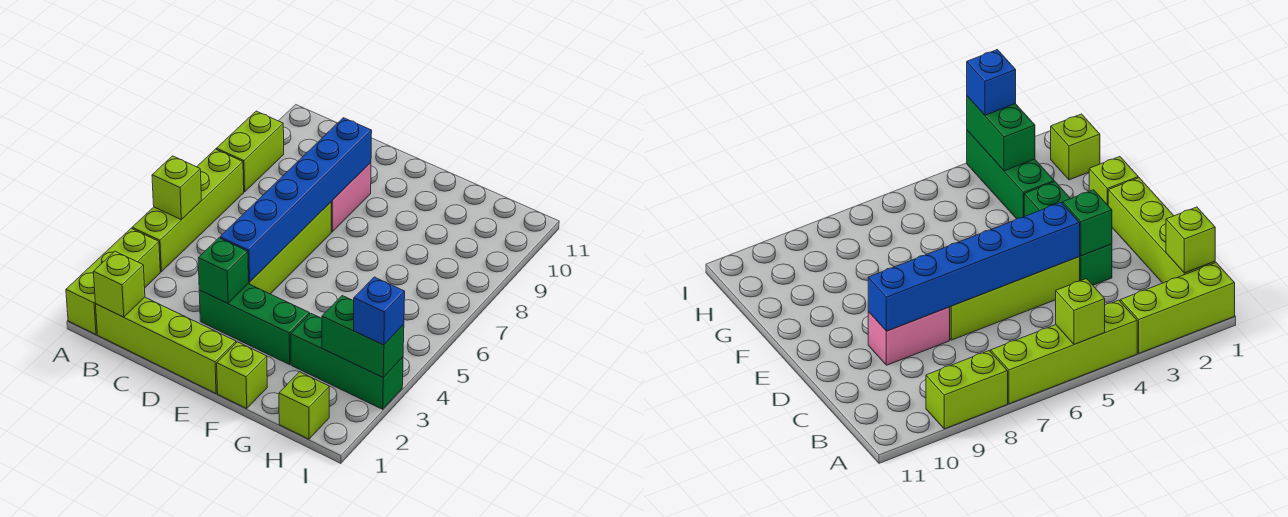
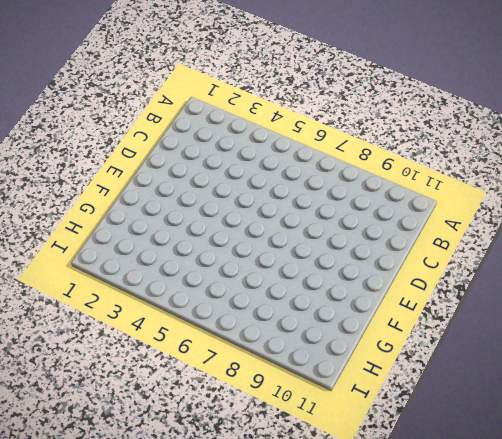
none -> lime 1x3 brick [66,228,160,334]
none -> lime 1x4 brick [132,149,244,272]
none -> lime 1x2 brick [216,111,284,192]

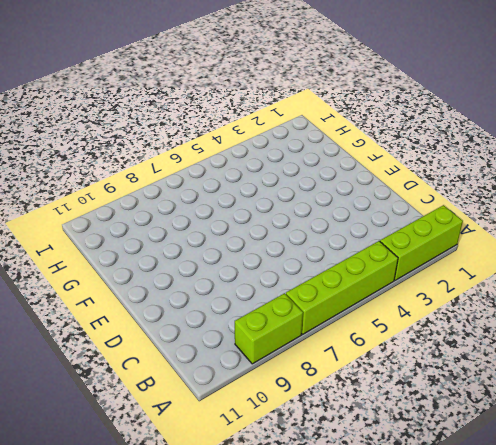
none -> lime 1x4 brick [96,297,236,393]
none -> green 1x3 brick [199,284,310,365]
none -> lime 1x4 brick [248,202,331,294]

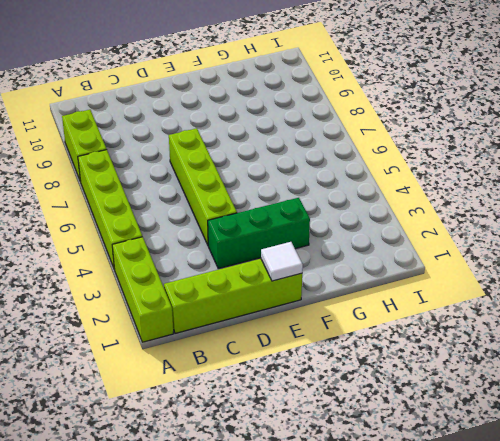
white 1x1 tile [261,242,303,281] -> none
none -> pink 1x2 brick [331,163,371,232]
none -> lime 1x1 brick [217,342,267,408]
none -> green 1x3 brick [291,314,403,409]

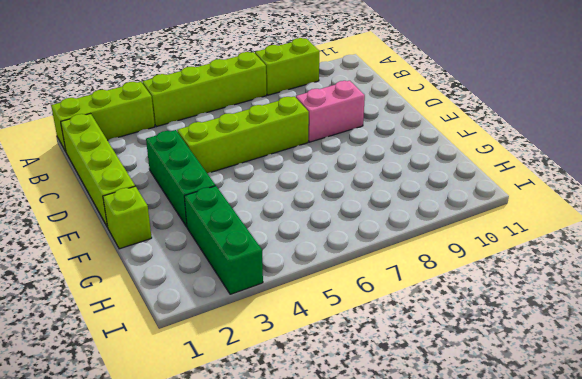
none -> lime 1x1 brick [279,372,329,439]
none -> lime 1x1 brick [152,156,202,220]
none -> lime 1x1 brick [93,251,145,317]

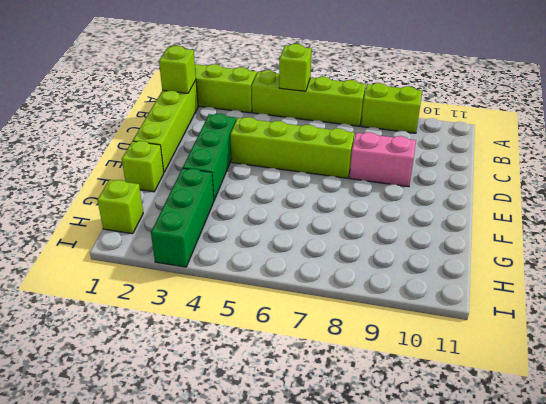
none -> green 1x1 brick [198,238,248,303]
none -> blue 1x6 brick [220,118,372,282]
none -> green 1x2 brick [322,296,404,377]

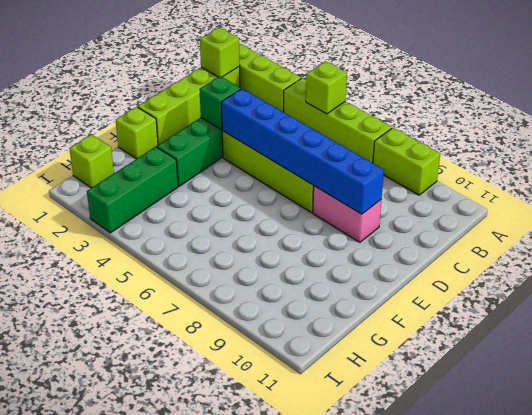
none -> green 1x2 brick [322,296,404,377]
none -> blue 1x1 brick [354,277,405,345]

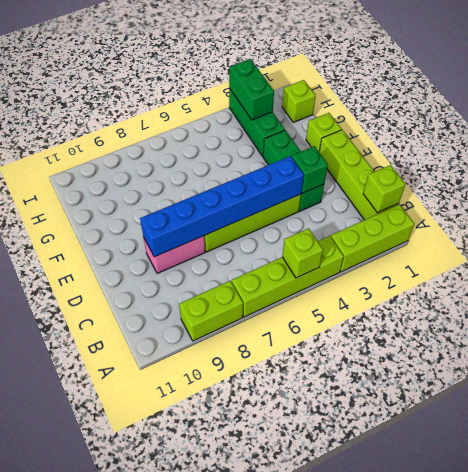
none -> blue 1x1 brick [354,277,405,345]

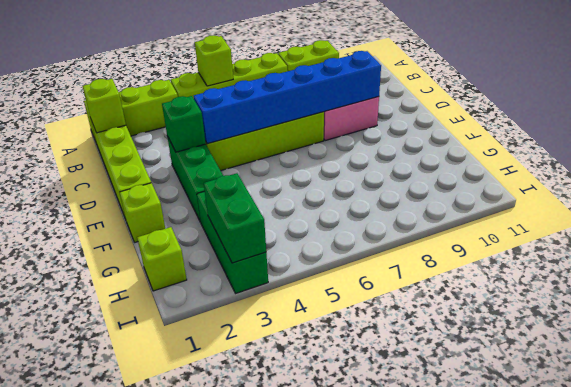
none -> blue 1x1 brick [354,277,405,345]

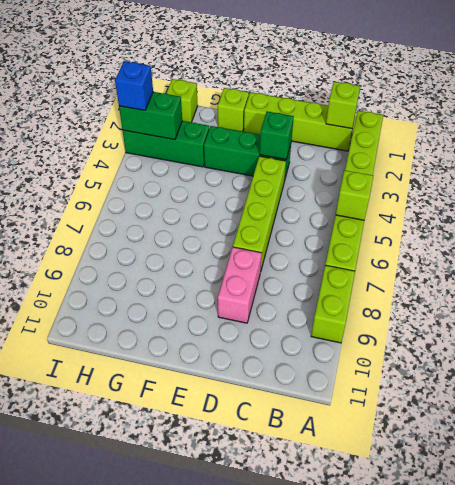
none -> blue 1x6 brick [220,118,372,282]

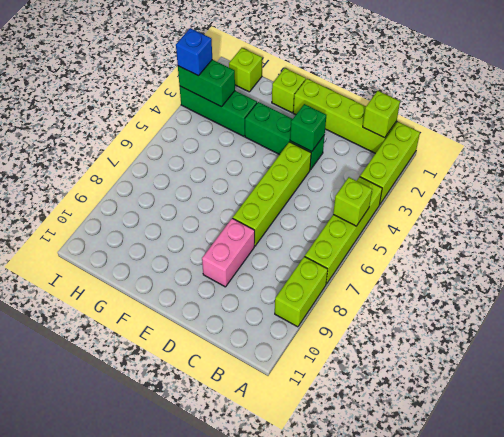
none -> blue 1x6 brick [220,118,372,282]

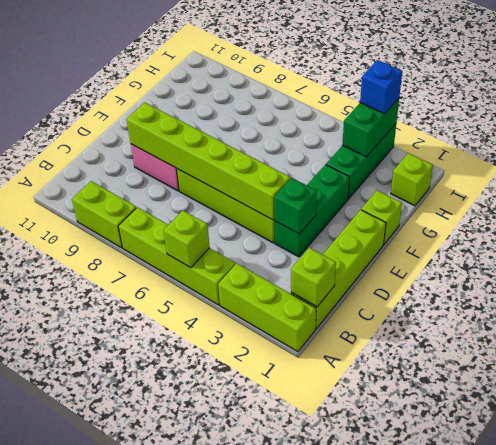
lime 1x6 brick [127,102,290,220] -> blue 1x6 brick [220,118,372,282]

